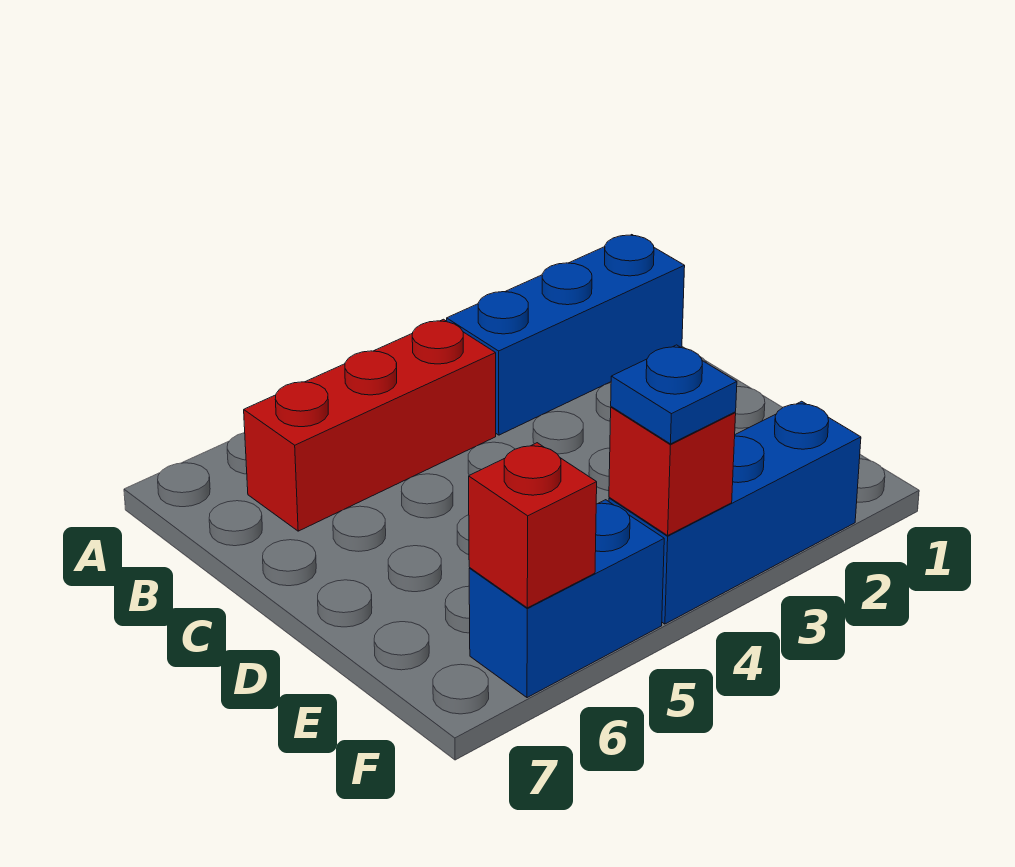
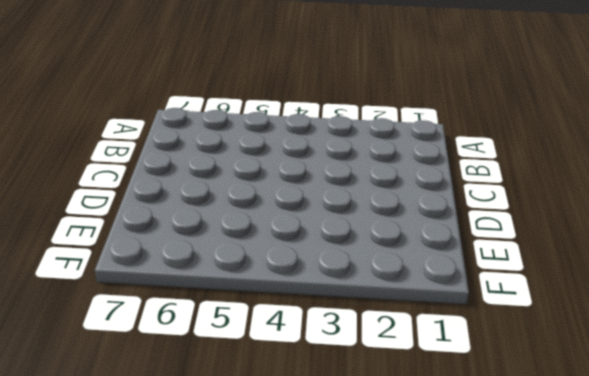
none -> blue 1x3 brick [447,235,685,435]
none -> red 1x3 brick [244,319,496,531]

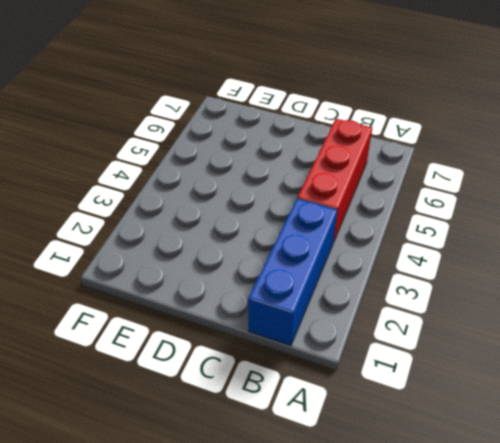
none -> blue 1x3 brick [609,401,861,624]
none -> blue 1x2 brick [469,500,664,698]

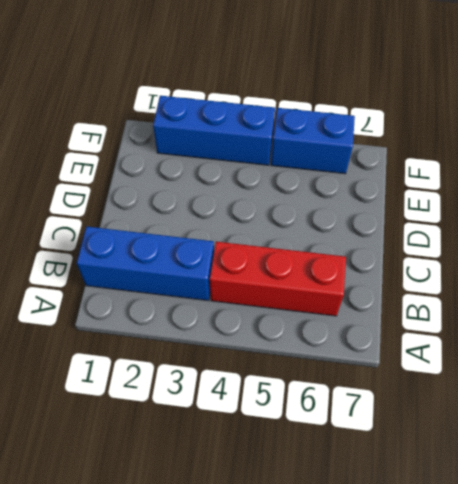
none -> red 1x1 brick [609,407,736,535]
none -> red 1x1 brick [469,443,597,608]

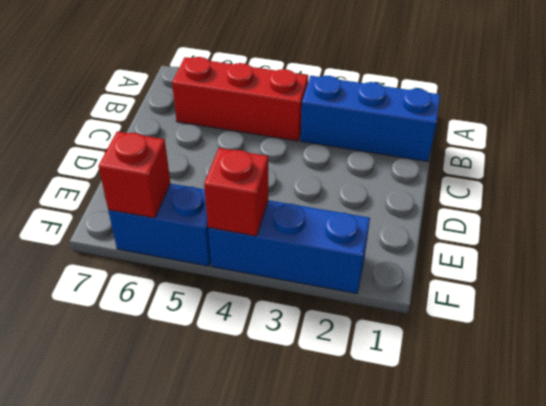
none -> blue 1x1 plate [611,345,737,444]

